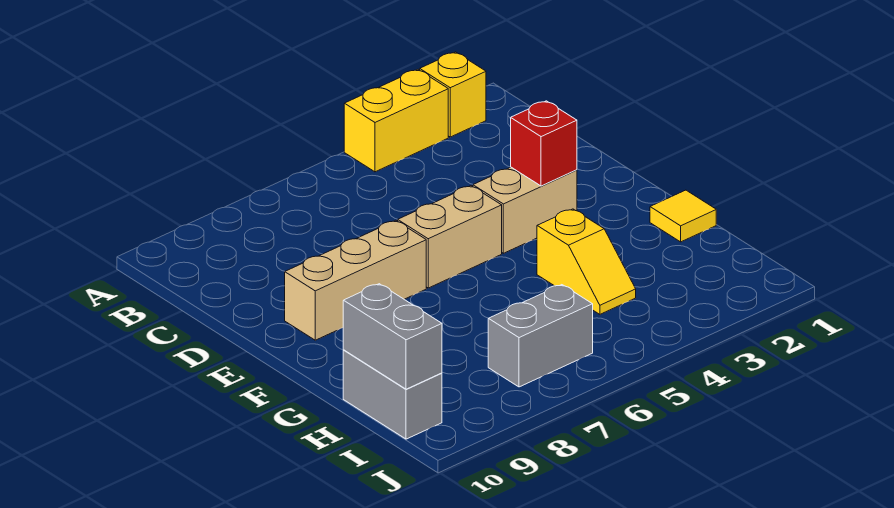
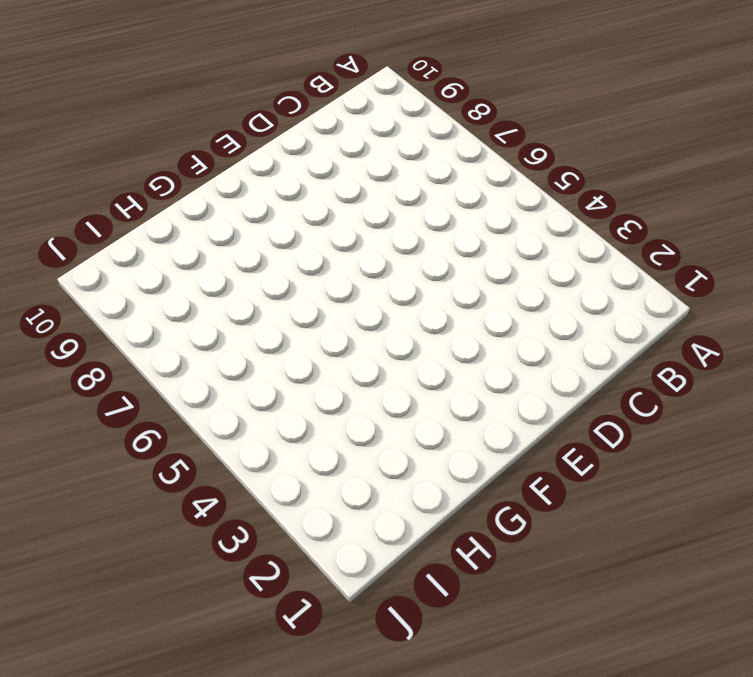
none -> yellow 1x1 brick [420,52,486,137]
none -> yellow 1x2 brick [344,69,448,172]

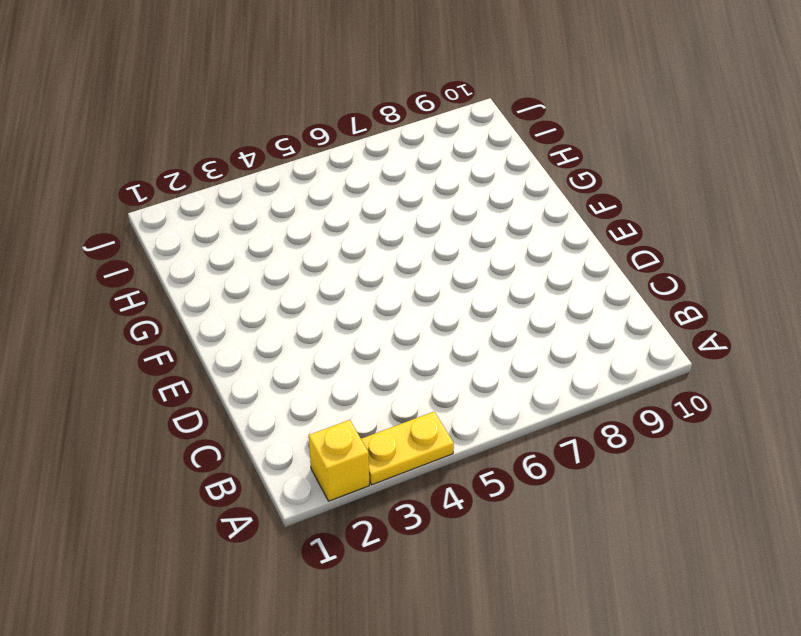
yellow 1x2 plate [361,412,454,485] -> yellow 1x2 brick [344,69,448,172]
none -> tan 1x2 brick [473,167,577,253]
none -> tan 1x2 brick [398,186,502,288]

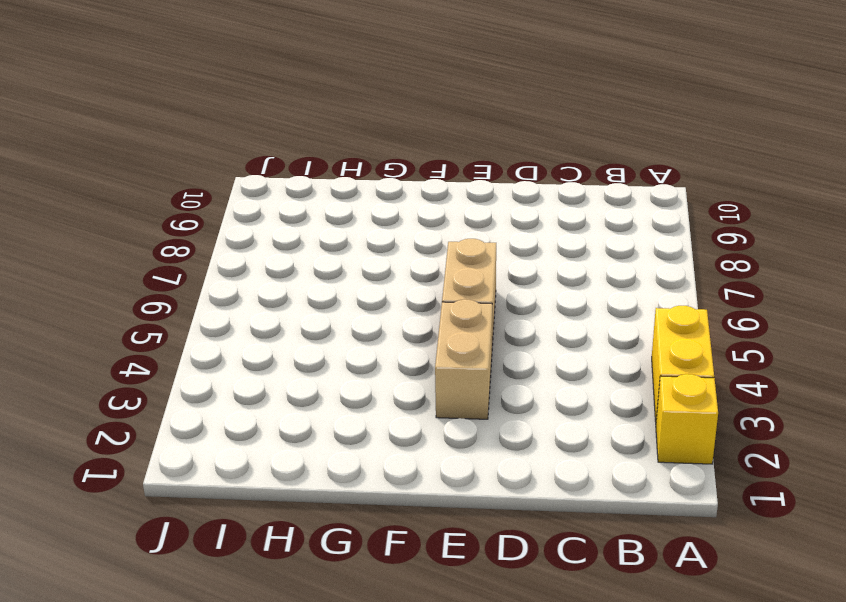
none -> tan 1x3 brick [285,220,426,340]
none -> yellow 1x1 tile [650,190,716,242]

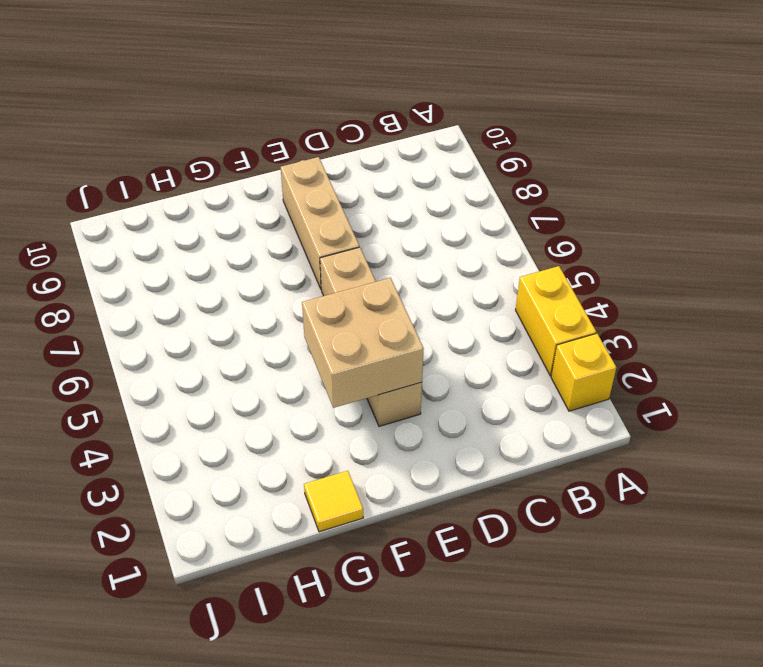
tan 2x2 brick [302,278,424,408] -> red 1x1 brick [511,101,577,186]
none -> yellow 1x2 slope [537,209,636,314]
none -> grey 1x2 brick [343,350,442,439]

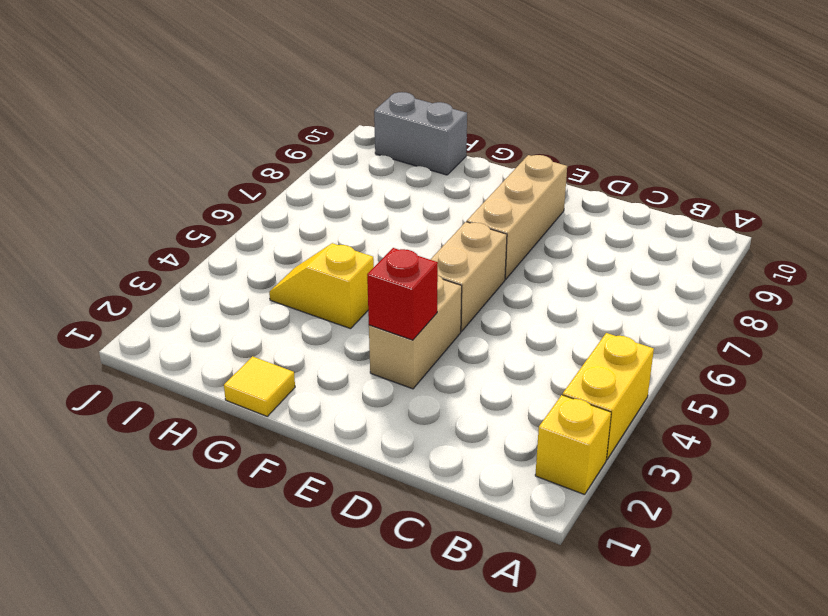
none -> grey 1x2 brick [488,285,593,387]
none -> grey 1x2 brick [343,284,442,389]

